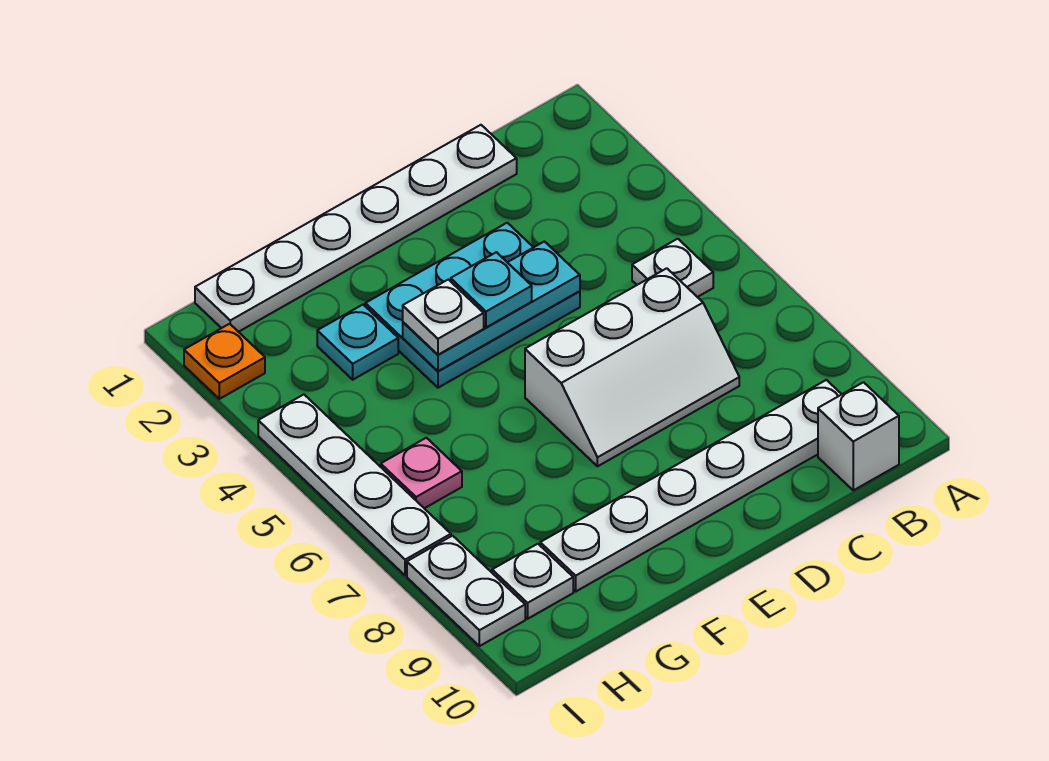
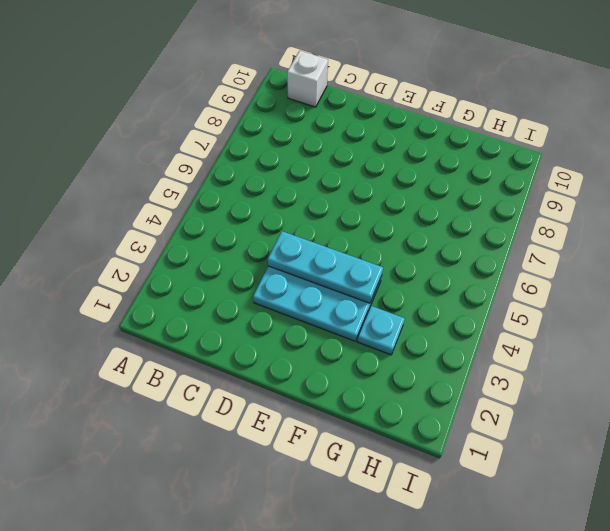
none -> white 1x1 plate [632,239,713,297]
none -> white 1x6 plate [540,380,842,591]
none -> white 1x6 plate [195,125,517,332]

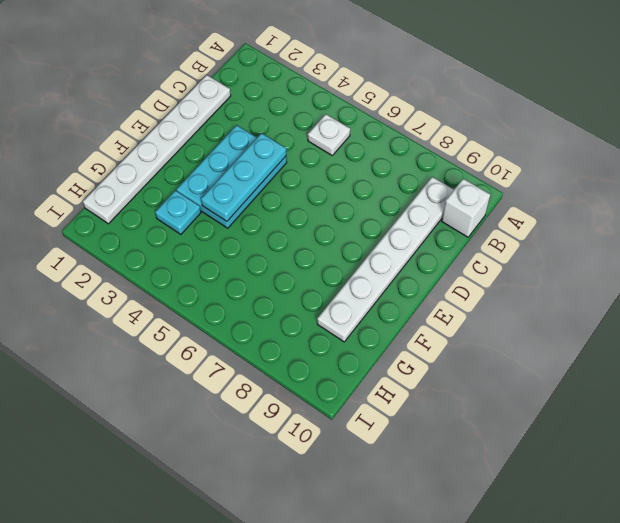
none -> white 2x3 slope [525,268,739,466]
none -> pink 1x1 plate [381,438,462,508]
none -> white 1x1 plate [492,544,573,619]

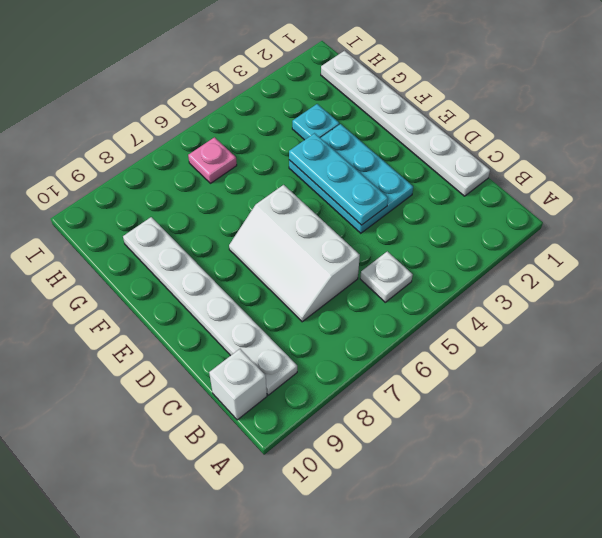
none -> white 1x1 plate [492,544,573,619]
none -> orange 1x1 plate [184,324,265,399]
none -> white 1x4 plate [258,395,451,576]

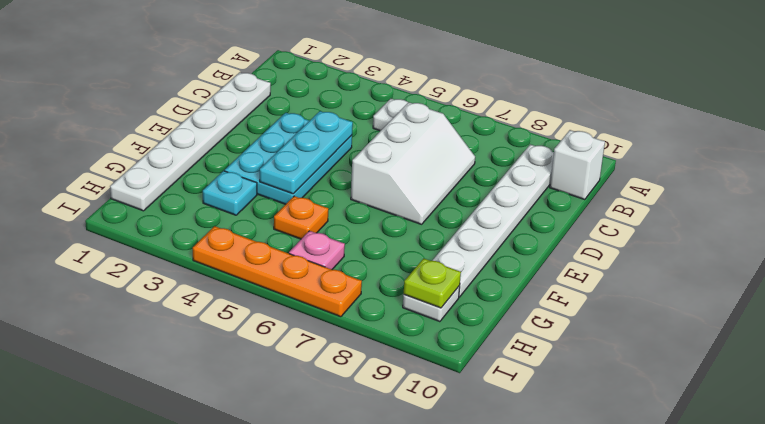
orange 1x1 plate [274,196,328,239] -> orange 1x1 plate moved to [184,324,265,399]
lime 1x1 plate [404,258,461,308] -> none
orange 1x4 plate [193,226,362,317] -> white 1x4 plate [258,395,451,576]
none -> white 1x2 plate [407,536,525,646]
none -> cyan 1x1 plate [451,252,532,327]
none -> white 1x1 plate [403,280,484,355]

